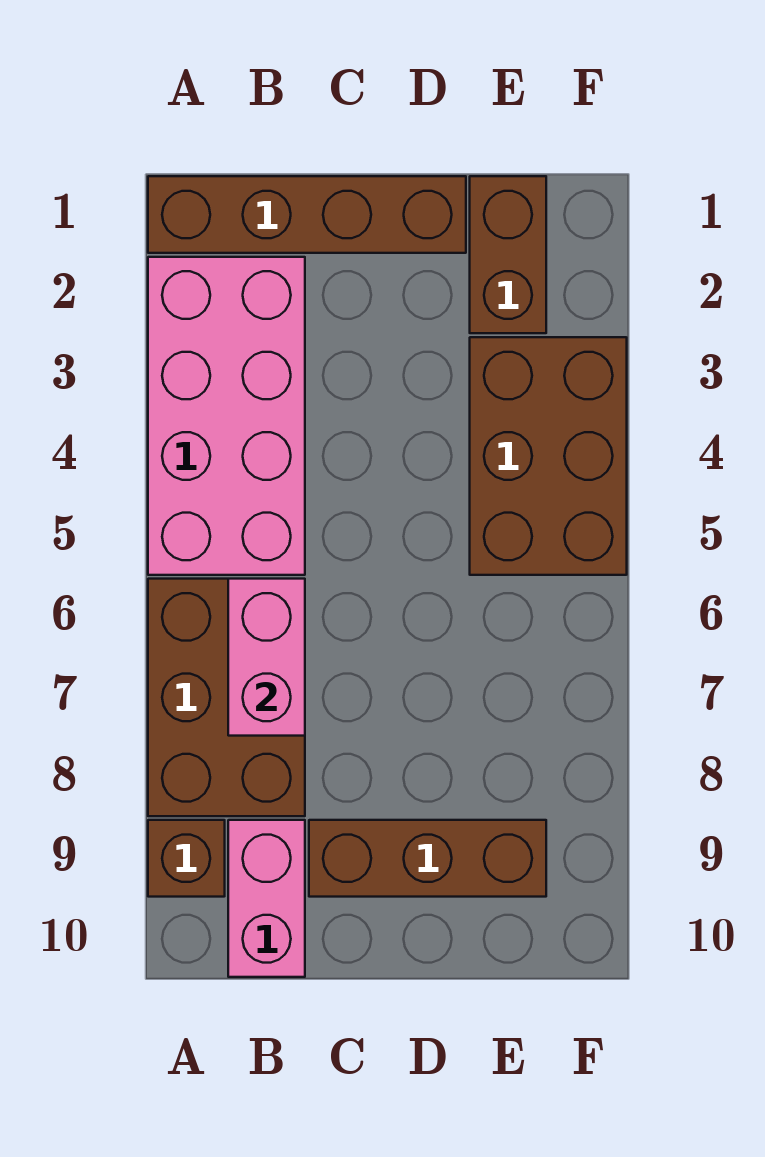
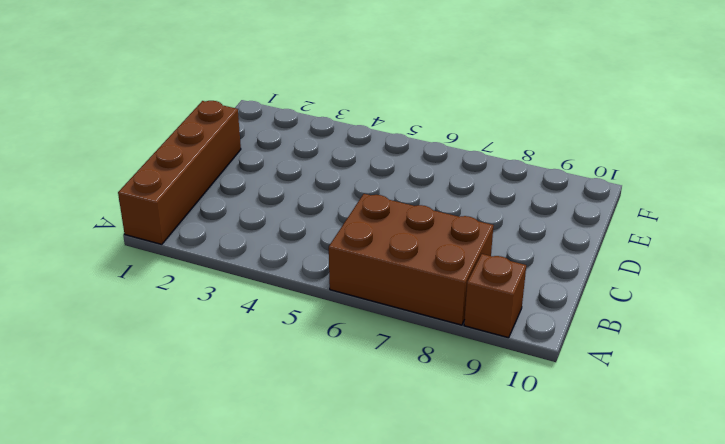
none -> pink 2x4 brick [148,257,305,575]
none -> pink 1x2 brick [228,820,305,977]

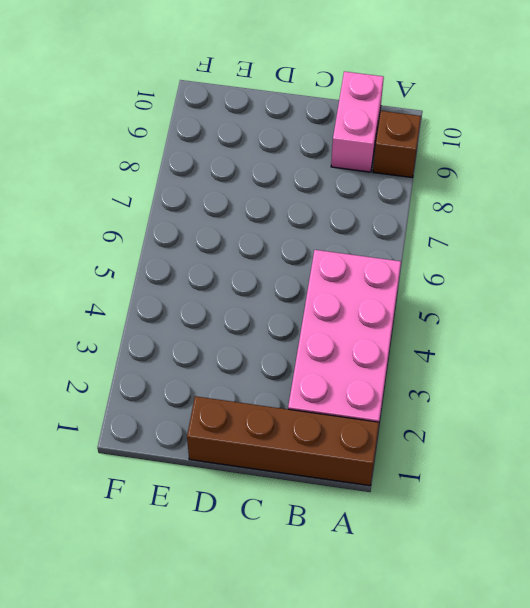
none -> brown 2x3 brick [148,579,305,816]
none -> brown 1x3 brick [309,820,546,897]

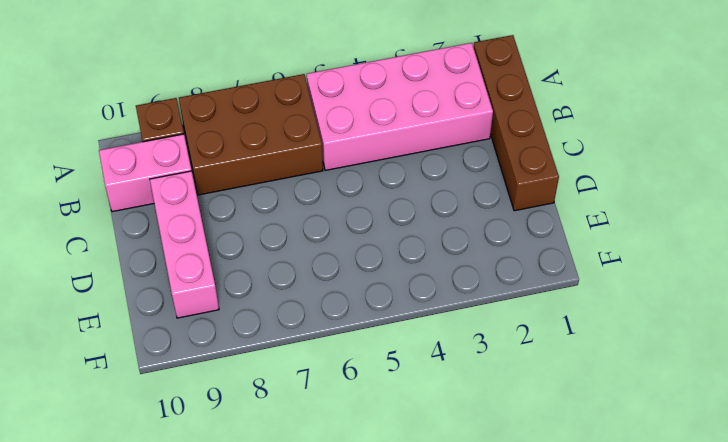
pink 1x3 brick [150,171,219,318] -> brown 1x3 brick [309,820,546,897]
none -> brown 1x2 brick [470,176,546,333]
none -> brown 2x3 brick [470,337,627,575]

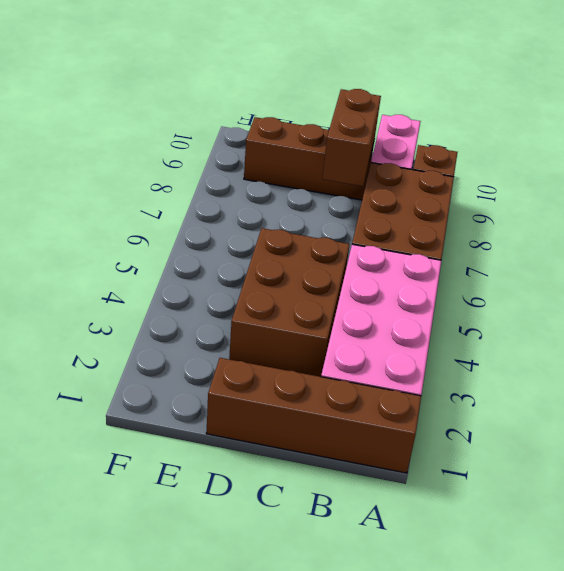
brown 2x3 brick [229,228,350,377] -> brown 2x3 brick moved to [470,337,627,575]
brown 1x2 brick [322,89,381,186] -> brown 1x2 brick moved to [470,176,546,333]
none -> pink 1x2 brick [228,579,305,736]

